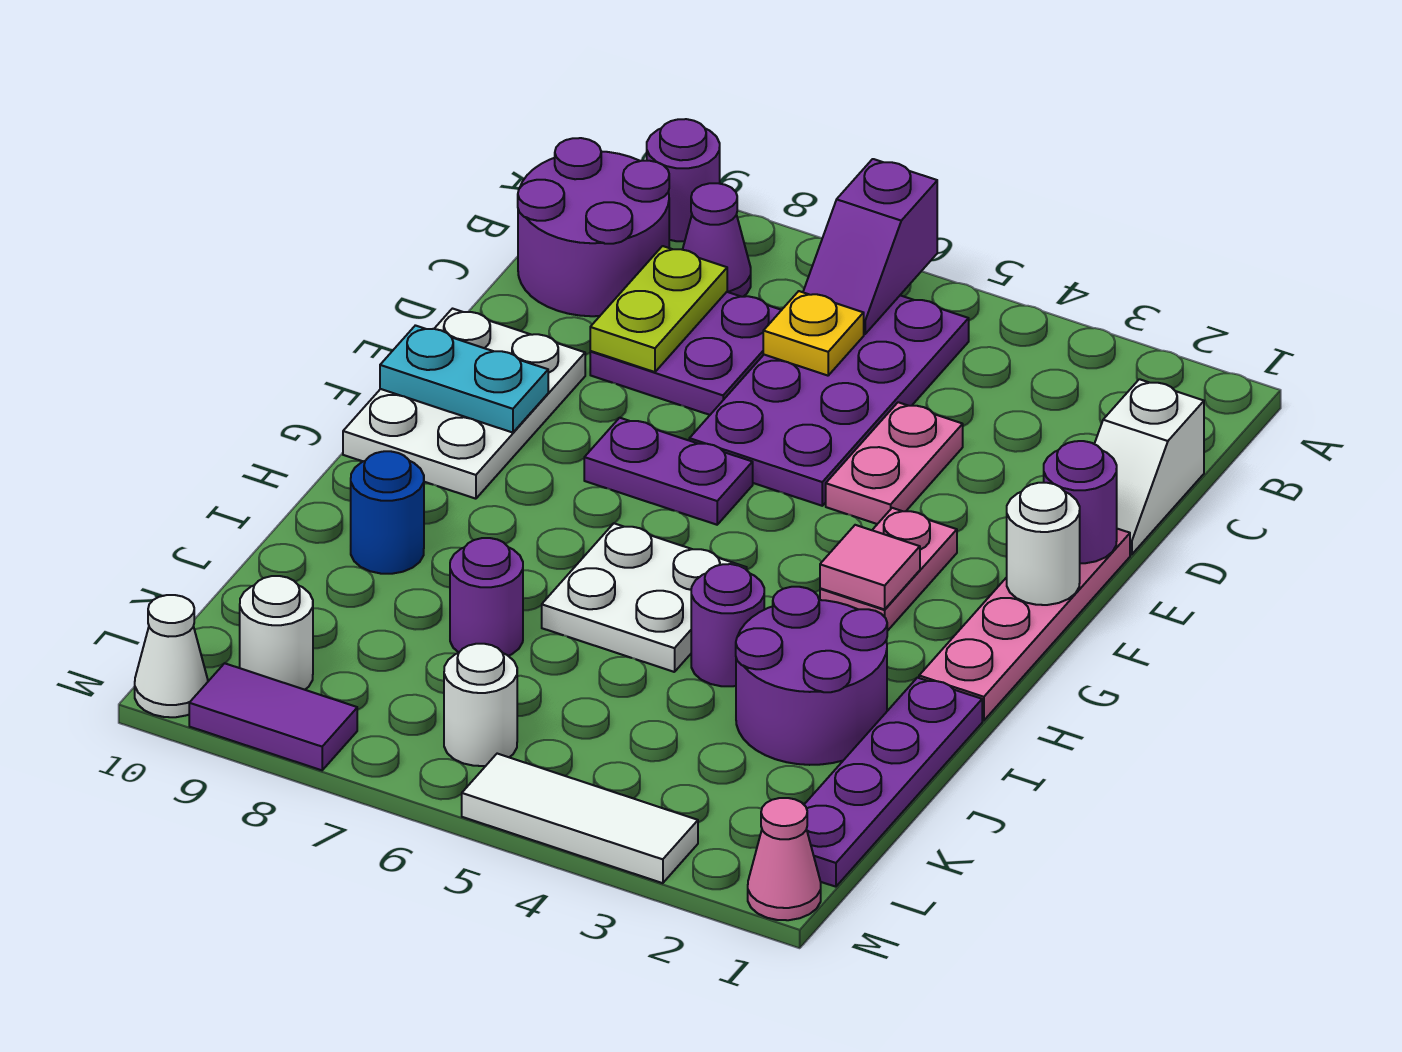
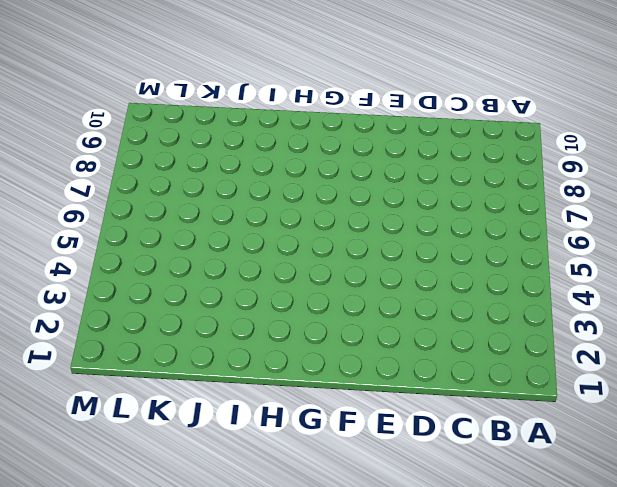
none -> purple 1x1 round brick [647,119,720,241]
none -> purple 2x4 plate [689,295,969,506]
none -> purple 1x1 cone [683,183,751,297]
none -> purple 2x2 round brick [518,138,669,316]

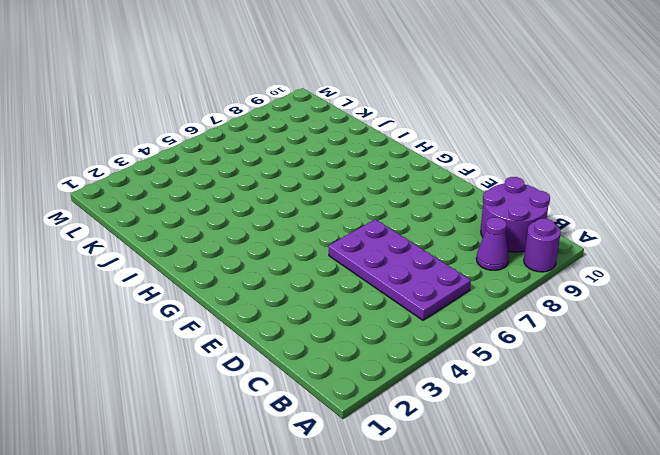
none -> white 1x2 slope [1095,379,1204,555]
none -> purple 2x2 plate [590,292,781,415]
none -> pink 1x2 plate [826,402,963,524]
none -> pink 1x4 plate [919,529,1130,721]

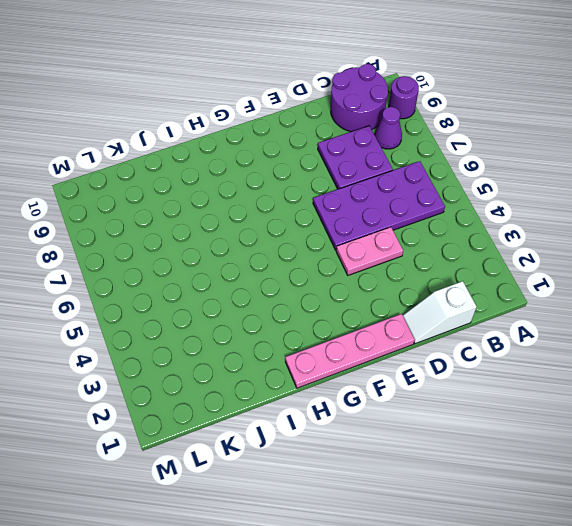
none -> white 2x3 plate [343,309,585,499]
none -> pink 1x2 plate [820,508,957,631]
none -> purple 1x2 plate [584,418,753,525]
none -> white 2x2 plate [542,523,747,672]

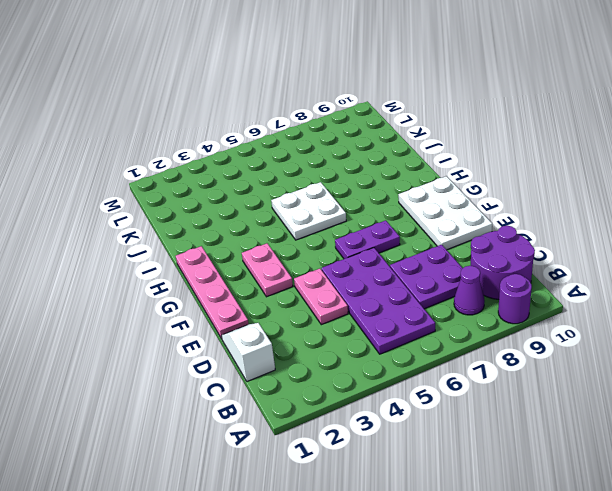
none -> purple 1x4 plate [804,678,982,887]
none -> purple 2x2 round brick [736,587,887,765]
none -> purple 1x1 round brick [691,564,764,686]
none -> blue 1x1 round brick [351,451,424,574]

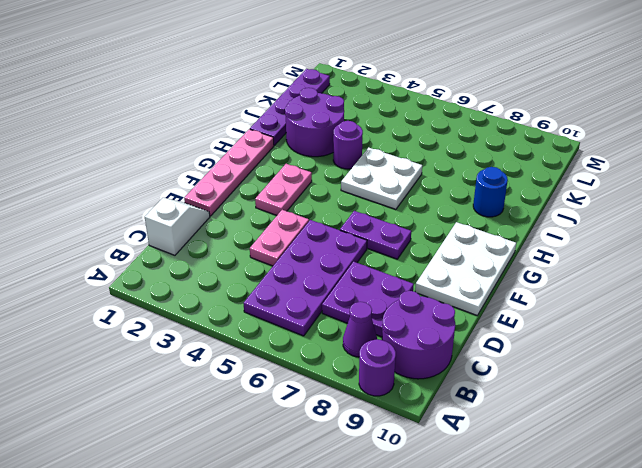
none -> purple 1x1 round brick [450,538,523,656]
none -> white 1x1 round brick [444,644,517,766]
none -> white 1x1 round brick [240,576,313,690]
none -> pink 1x1 cone [748,798,821,920]

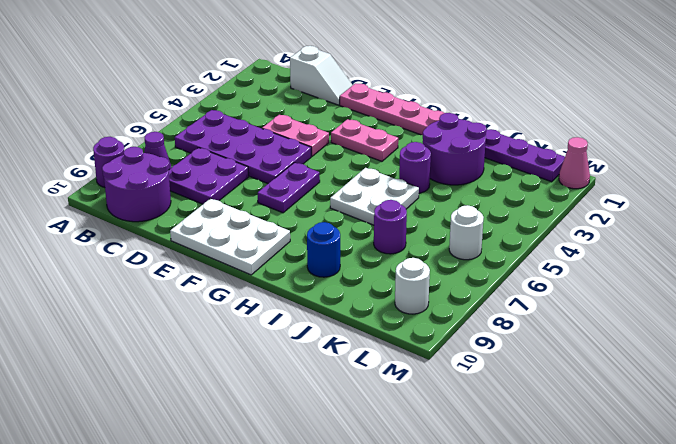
none -> white 1x3 tile [462,754,698,883]
none -> purple 1x2 tile [189,663,357,770]
none -> white 1x1 cone [135,595,208,717]
none -> purple 1x2 slope [803,159,937,334]

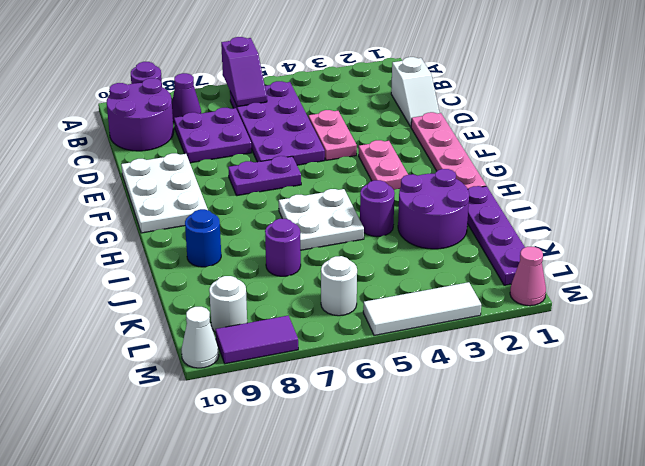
none -> yellow 1x1 plate [763,291,864,376]
none -> lime 1x2 plate [590,246,727,372]
none -> purple 1x1 round brick [1044,441,1117,563]
none -> white 1x1 round brick [1007,483,1080,605]

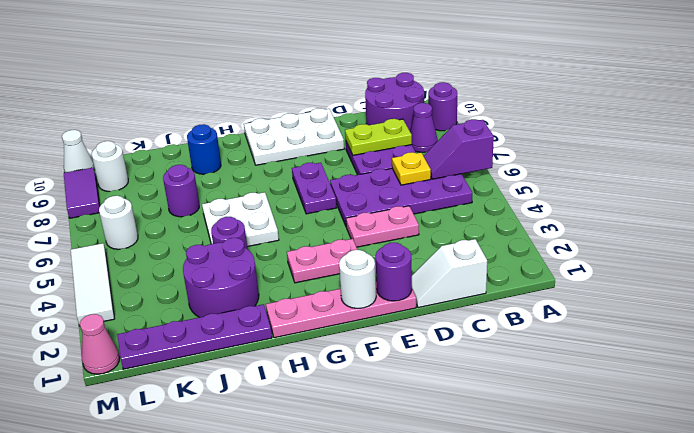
none -> cyan 1x2 plate [380,325,548,433]
none -> pink 1x1 tile [820,525,920,609]

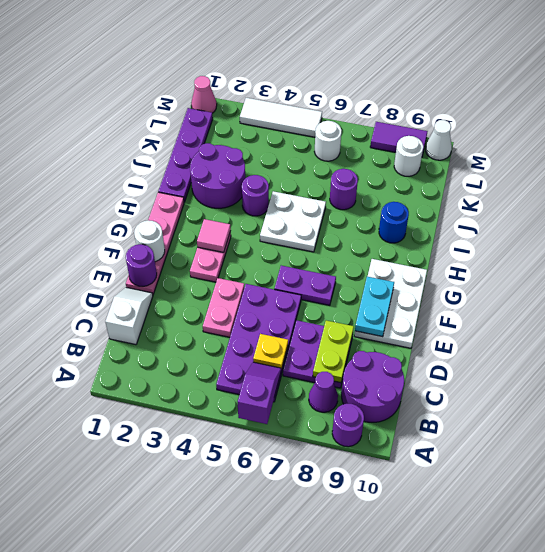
cyan 1x2 plate [355,277,394,337] -> cyan 1x2 plate turned to [380,325,548,433]

